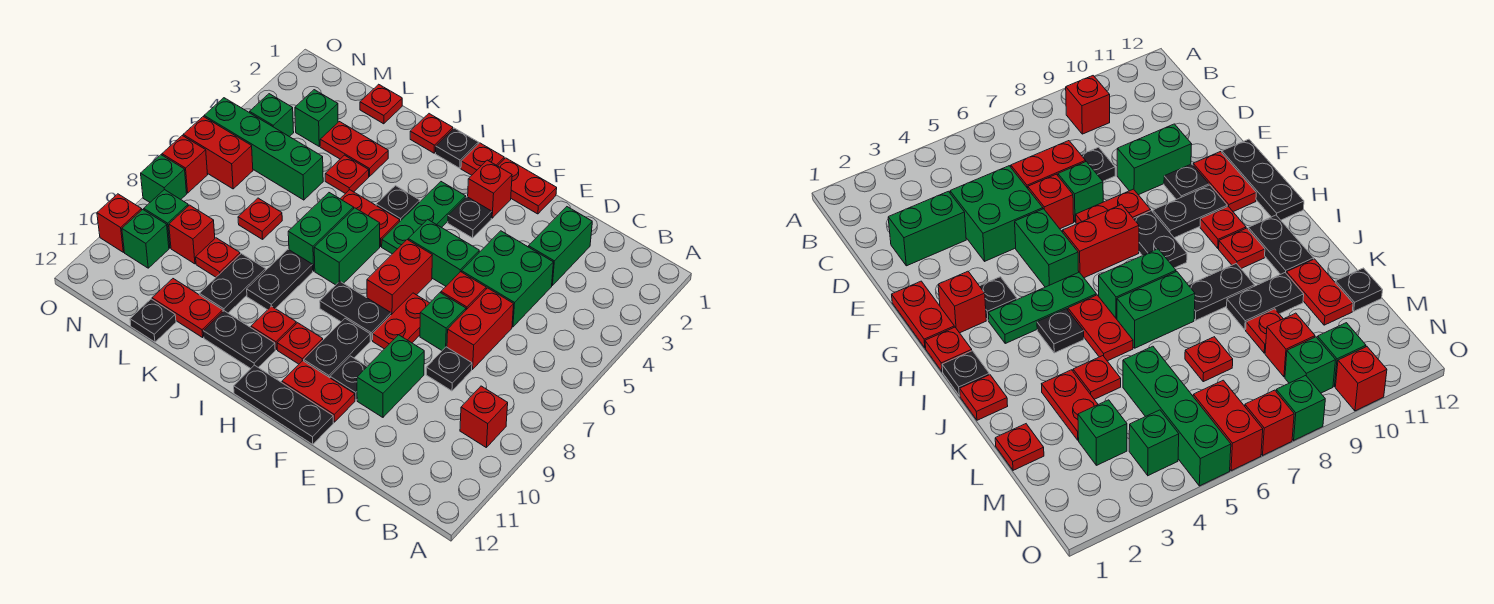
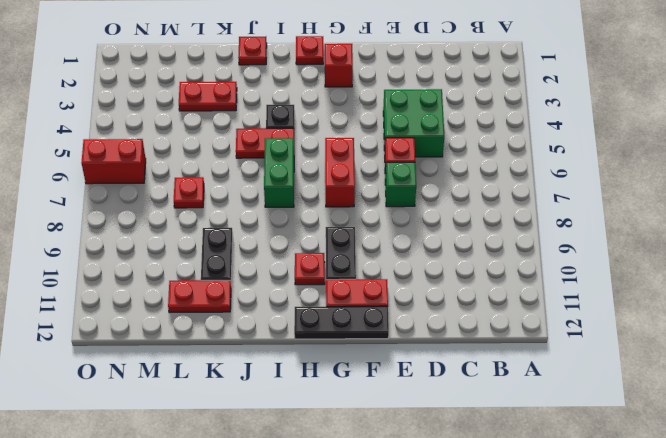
none -> red 1x1 brick [460,386,508,448]
none -> green 1x2 brick [529,207,592,285]
none -> red 1x2 brick [447,288,514,369]
none -> black 1x1 plate [426,347,472,391]

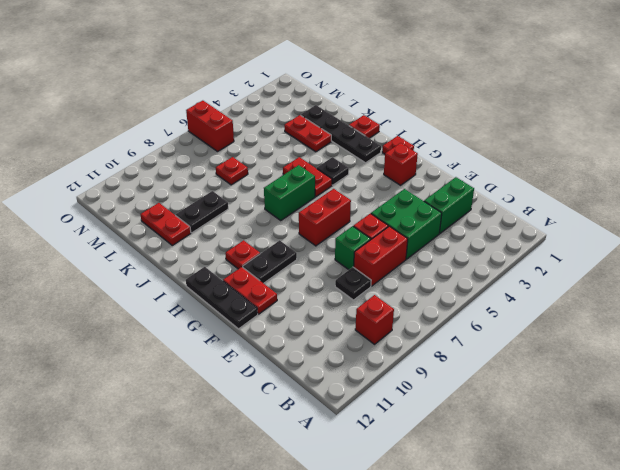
black 1x4 plate [301,105,381,163] -> none
none -> green 1x2 brick [357,335,424,417]
none -> red 1x2 plate [498,158,557,214]
none -> green 1x2 brick [408,219,479,286]
none -> red 1x2 plate [373,293,429,349]

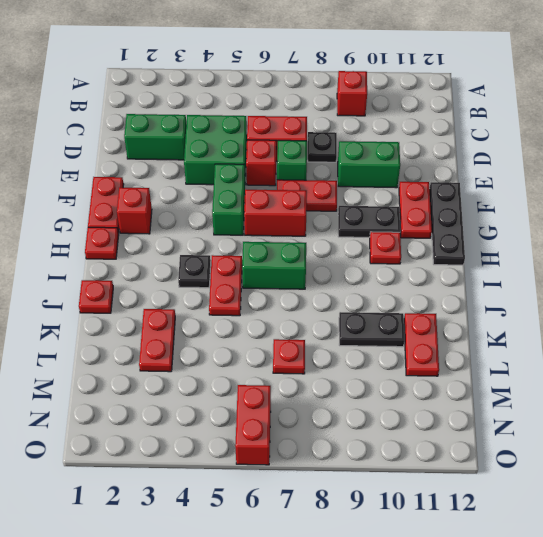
none -> black 1x1 plate [330,356,367,400]
none -> black 1x1 plate [448,197,492,238]
none -> black 1x2 plate [320,281,391,340]
none -> green 1x3 plate [382,182,466,254]

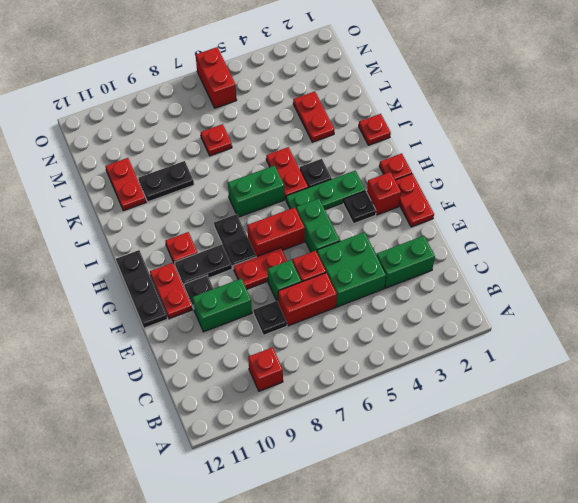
none -> black 1x1 plate [436,128,479,168]
none -> red 1x1 plate [251,306,296,349]
none -> black 1x2 plate [203,311,275,369]
none -> green 1x2 brick [288,193,354,271]

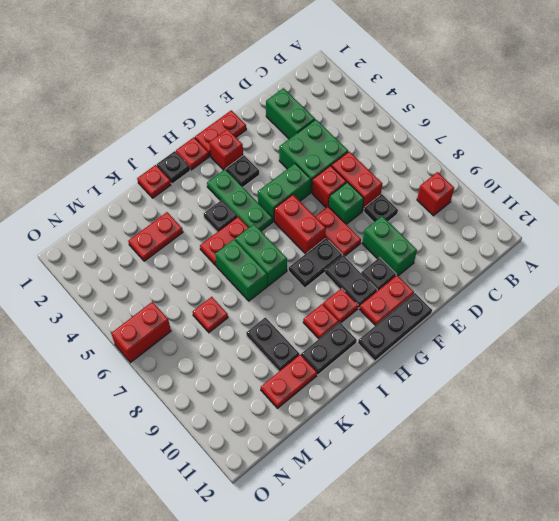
none -> black 1x2 plate [247,249,313,310]
none -> red 1x1 plate [325,155,369,194]
none -> red 1x1 plate [360,84,402,124]
none -> green 1x4 brick [204,98,323,200]

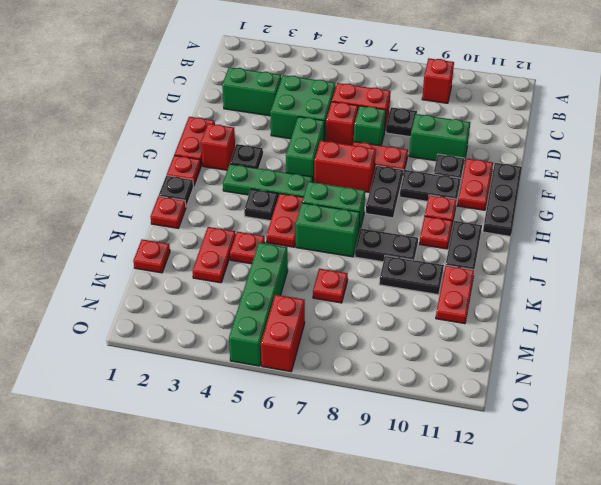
none -> red 1x1 plate [196,238,240,277]
none -> black 1x1 plate [130,299,176,342]
none -> green 1x1 brick [295,90,338,146]
none -> red 1x1 brick [169,205,215,264]

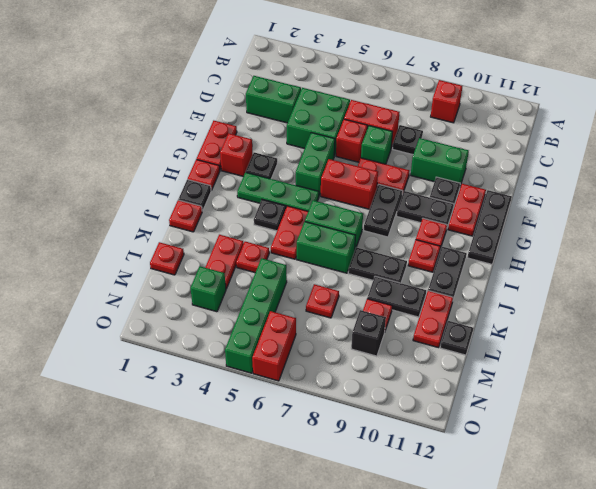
black 1x1 brick [351,310,386,356] -> red 1x1 brick [169,205,215,264]
none -> green 1x1 brick [250,94,294,137]
none -> green 1x1 brick [144,190,188,248]
none -> green 1x1 brick [122,210,169,268]
none -> red 1x1 brick [162,136,208,193]

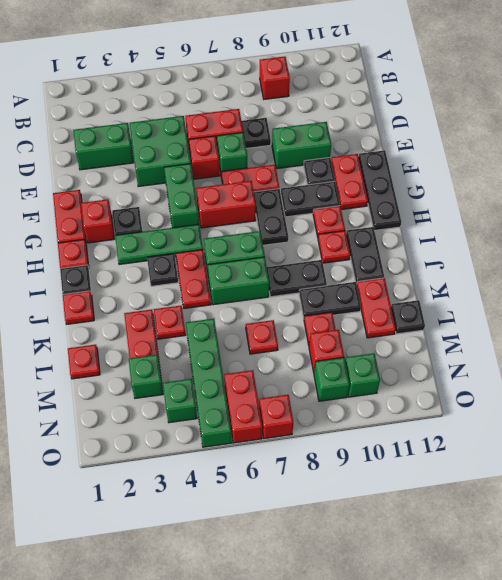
none -> green 1x1 brick [141,155,187,202]
none -> red 1x1 brick [97,194,142,252]

